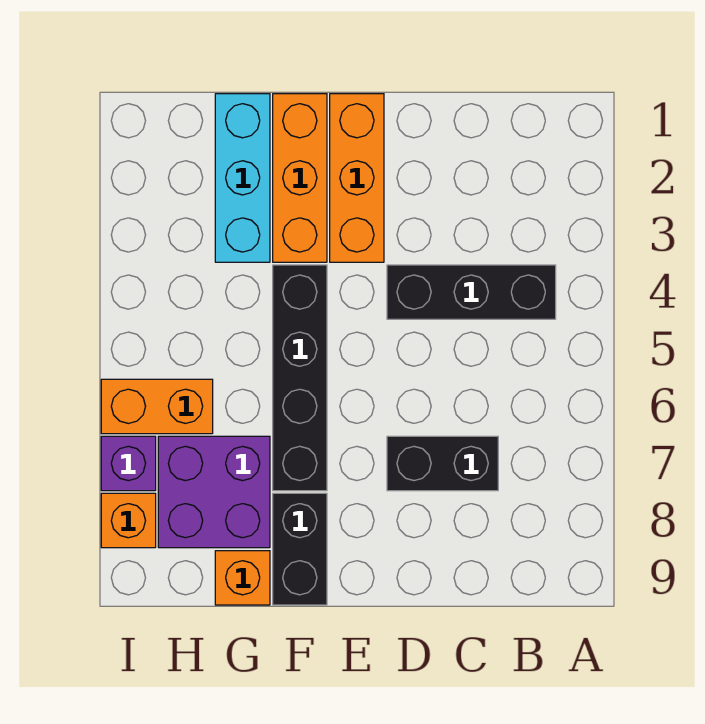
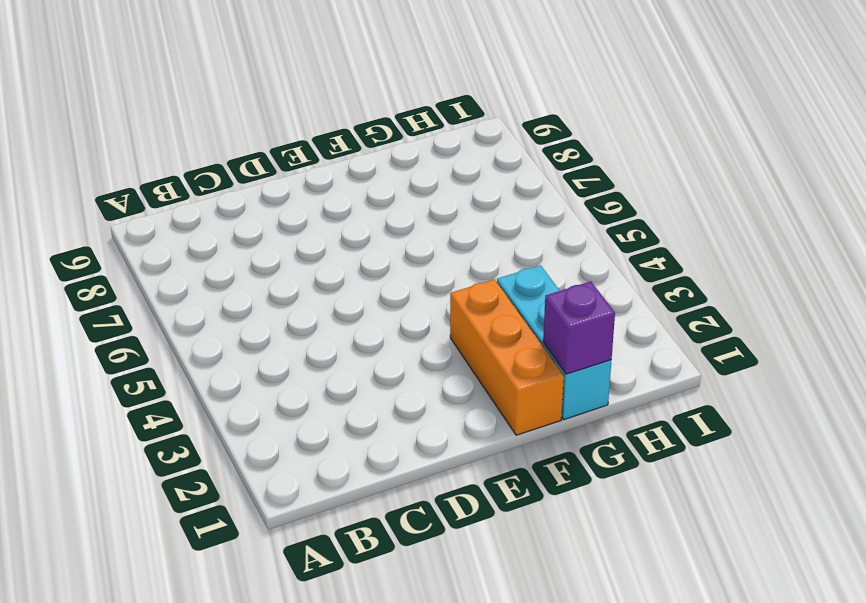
purple 1x1 brick [543,281,615,374] -> purple 1x1 brick moved to [101,436,156,491]
none -> black 1x3 brick [387,265,556,319]
none -> black 1x2 brick [387,436,498,491]
none -> orange 1x3 brick [330,94,384,262]

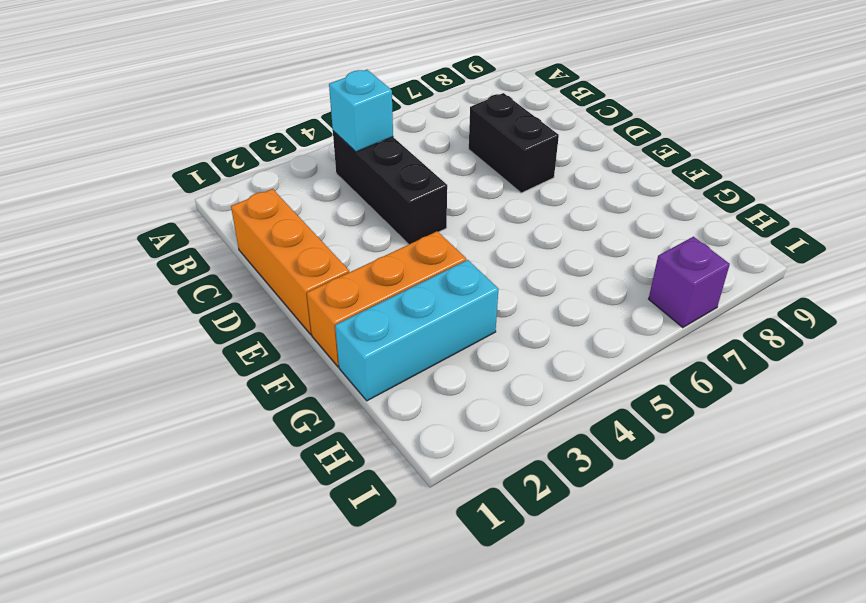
cyan 1x1 brick [329,70,393,152] -> none
orange 1x3 brick [231,189,349,334] -> orange 1x3 brick turned to [330,94,384,262]
none -> black 1x4 brick [273,265,327,491]
none -> black 1x2 brick [273,493,327,605]
none -> purple 2x2 brick [158,436,270,548]

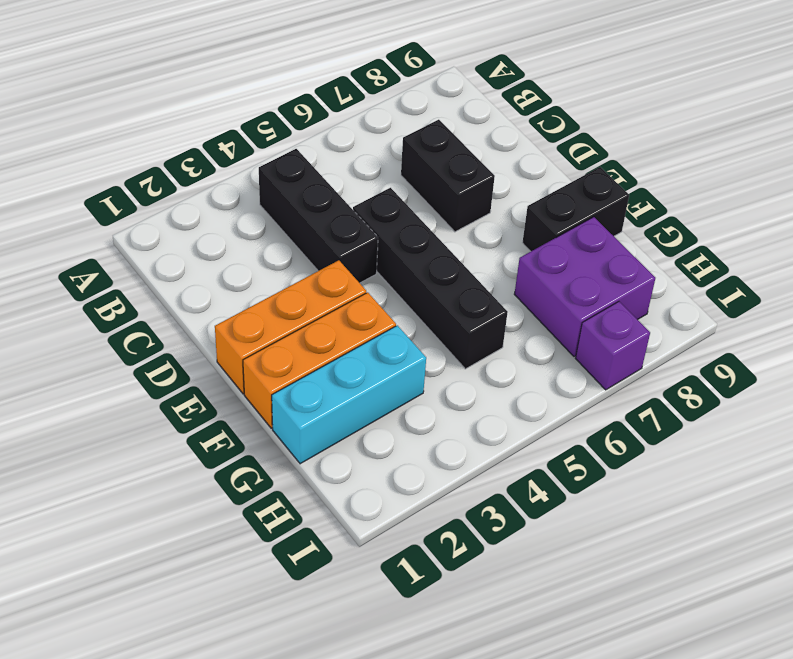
black 1x4 brick [353,188,508,369] -> black 1x4 brick turned to [273,265,327,491]
none -> orange 1x1 brick [215,551,270,605]
none -> orange 1x2 brick [101,379,213,434]
none -> orange 1x1 brick [101,493,156,548]

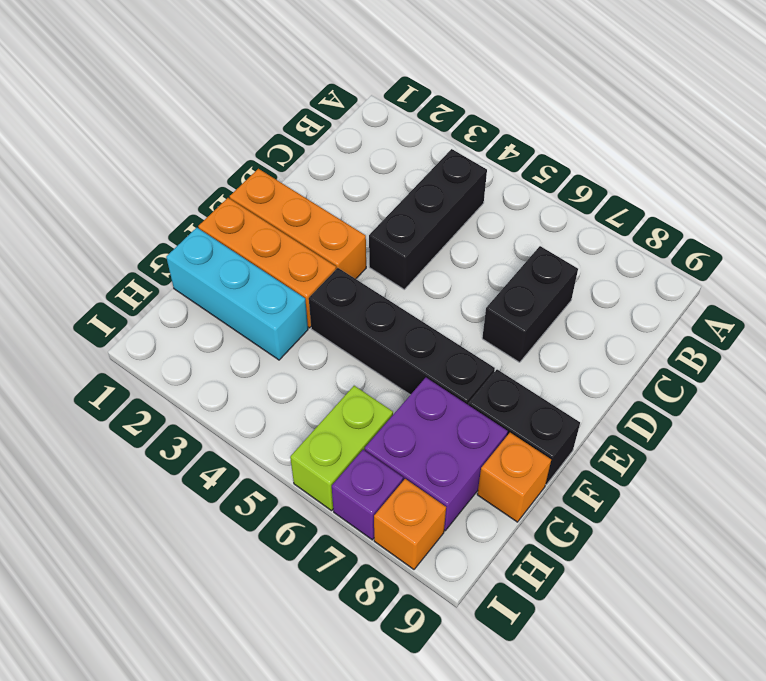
lime 1x2 brick [290,386,393,511] -> orange 1x2 brick [101,379,213,434]

